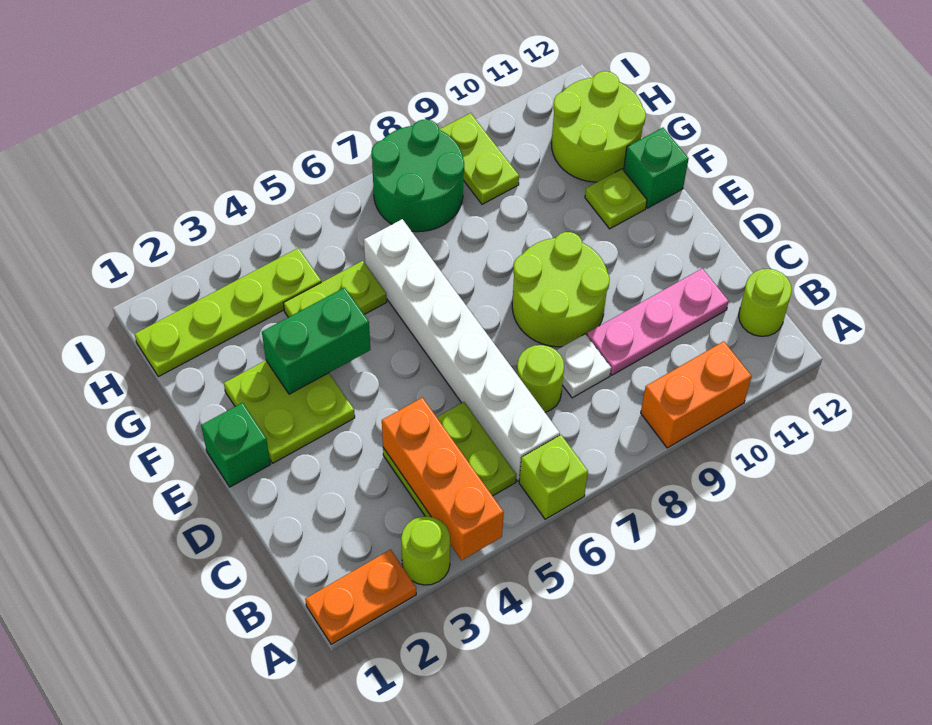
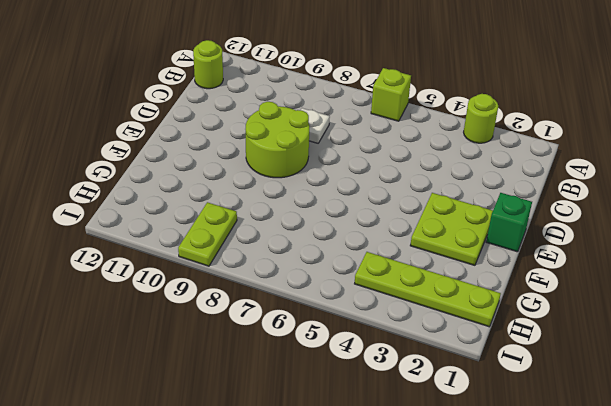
none -> orange 1x2 plate [305,550,416,644]
none -> orange 1x2 brick [641,341,751,448]
none -> lime 2x2 plate [383,402,516,517]

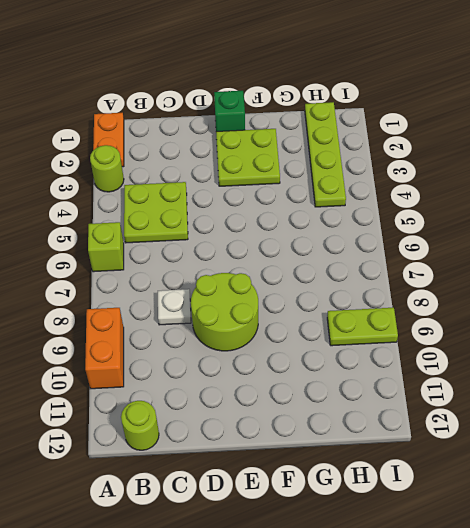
none -> white 1x6 brick [364,219,560,481]
none -> lime 1x1 round brick [517,345,564,412]
none -> pink 1x3 plate [587,268,729,375]

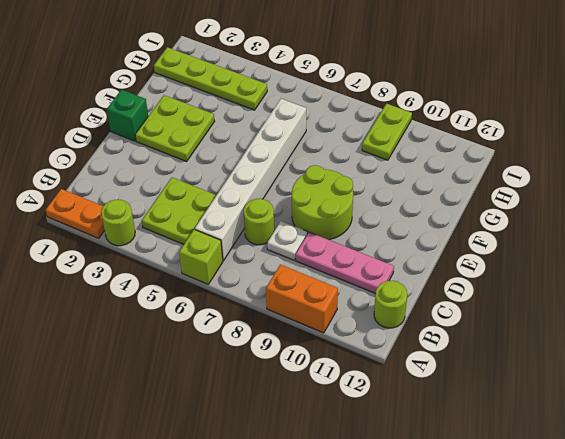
none -> lime 1x1 plate [585,169,647,229]
none -> green 1x1 brick [624,128,689,208]
none -> lime 1x2 plate [283,261,387,317]

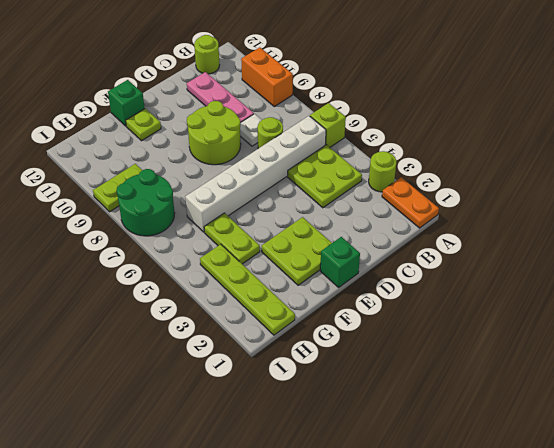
none -> lime 2x2 round brick [552,71,646,182]
none -> orange 1x3 brick [382,398,504,560]
none -> green 1x2 brick [262,288,370,394]

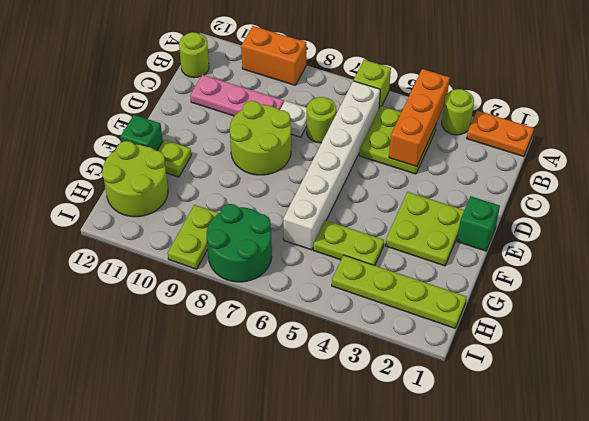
none -> green 1x2 brick [262,288,370,394]

